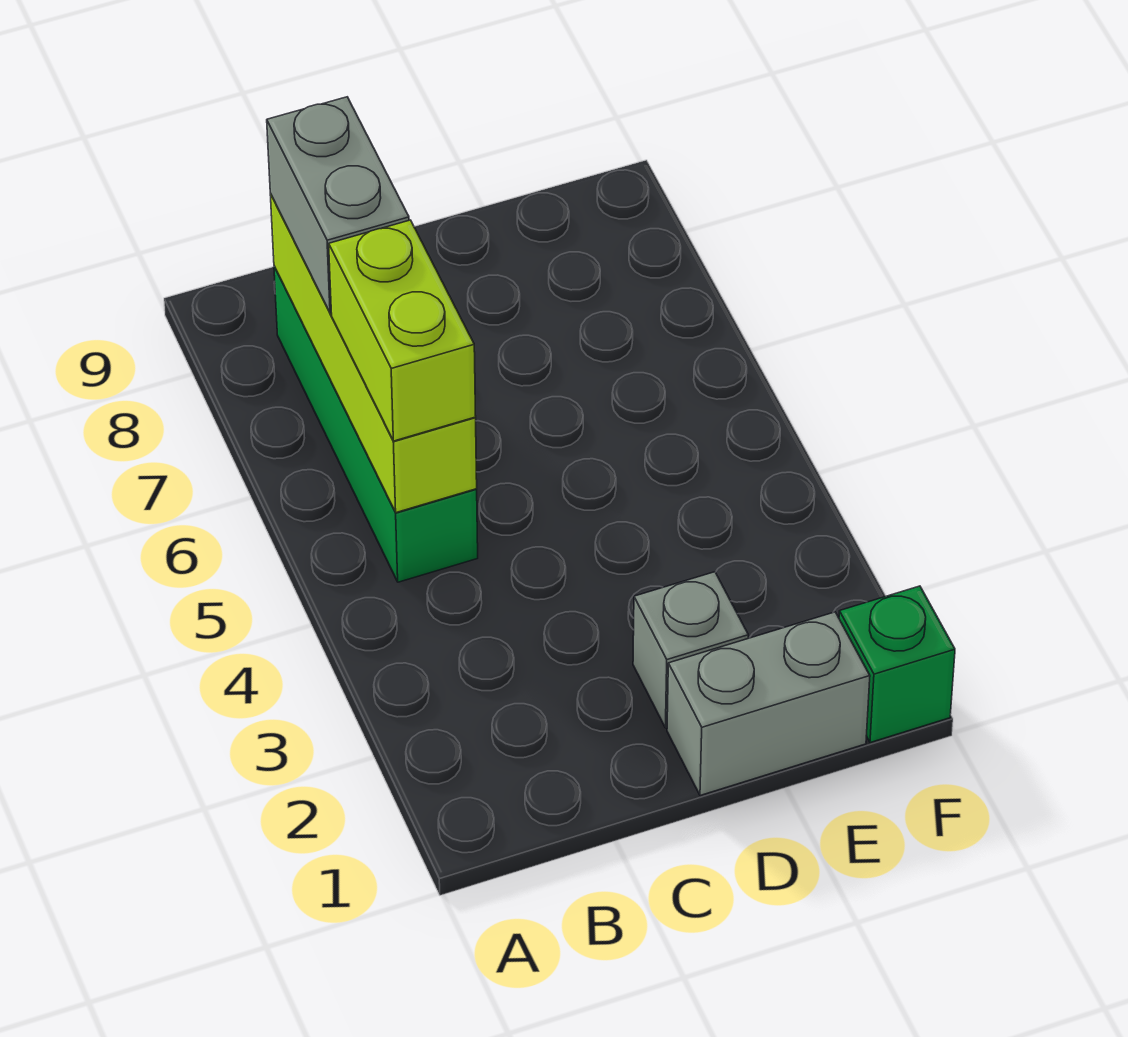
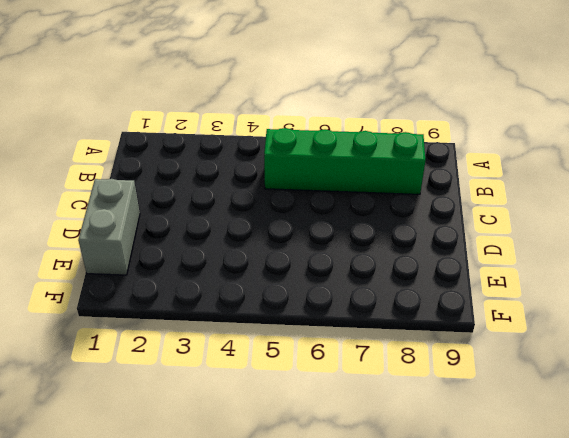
none -> grey 1x1 brick [633,572,748,728]
none -> green 1x1 brick [839,586,955,743]

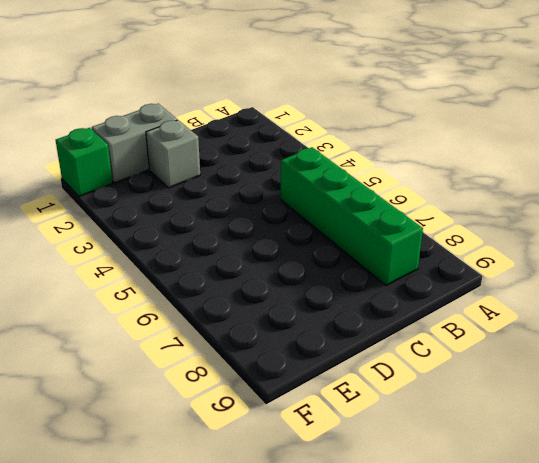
none -> lime 1x4 brick [270,194,477,513]
none -> lime 1x2 brick [329,220,476,441]

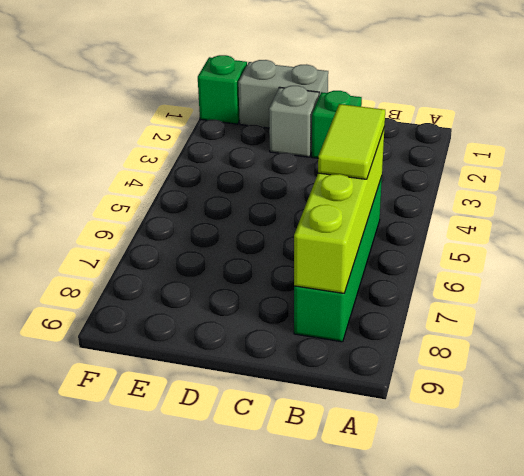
lime 1x2 tile [318,104,385,179] -> lime 1x2 brick [329,220,476,441]
green 1x1 brick [312,91,362,158] -> none
none -> grey 1x2 brick [267,97,409,313]

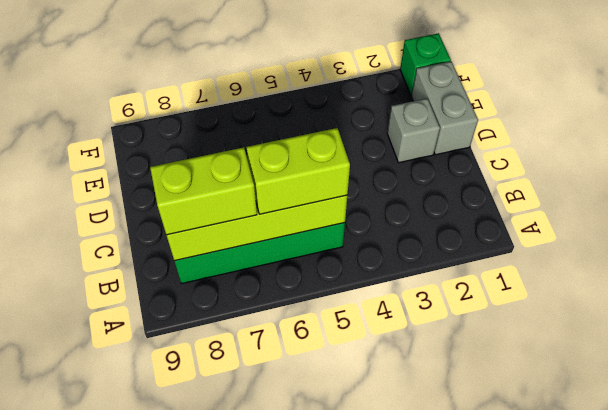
lime 1x2 brick [150,147,257,235] -> grey 1x2 brick [267,97,409,313]

